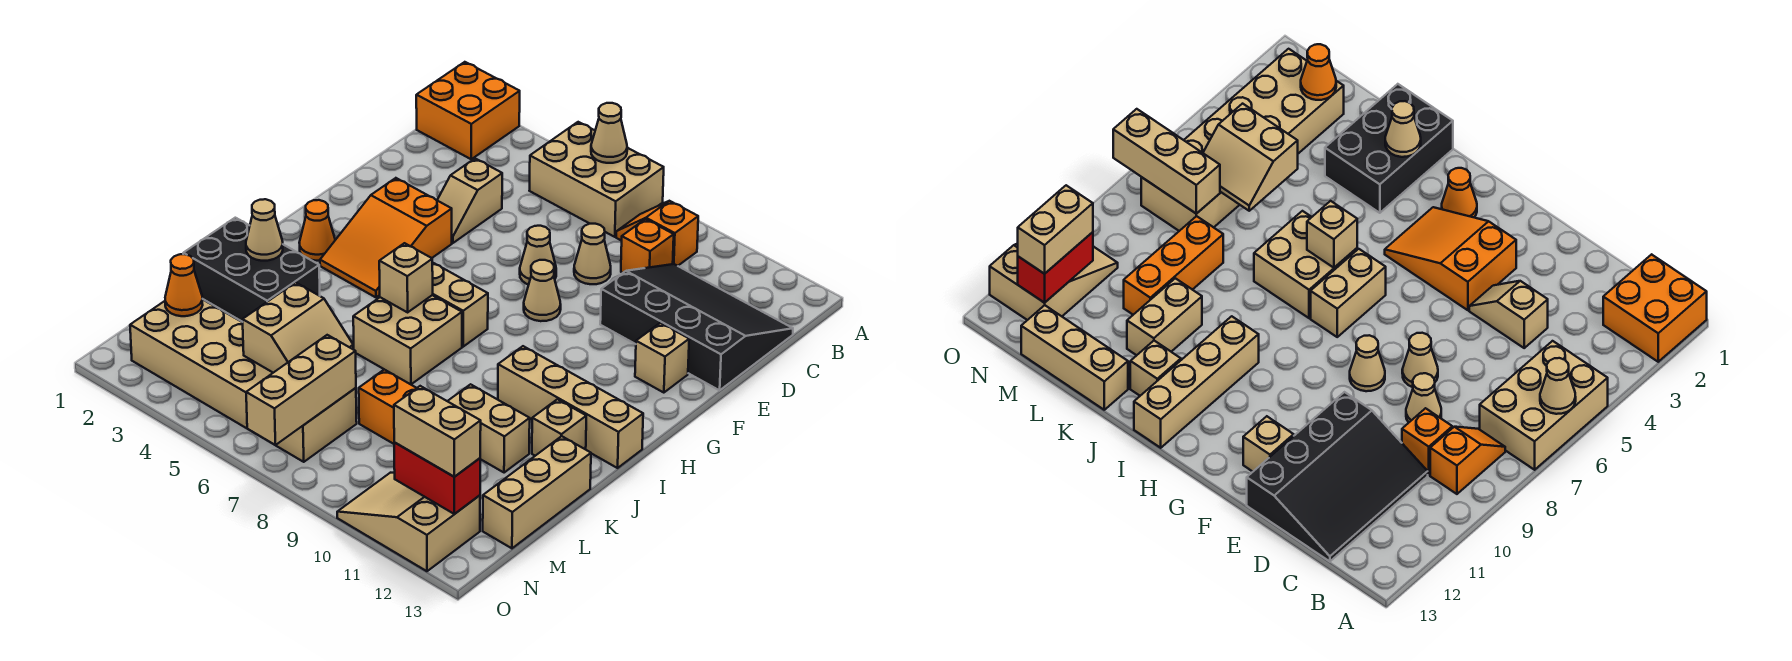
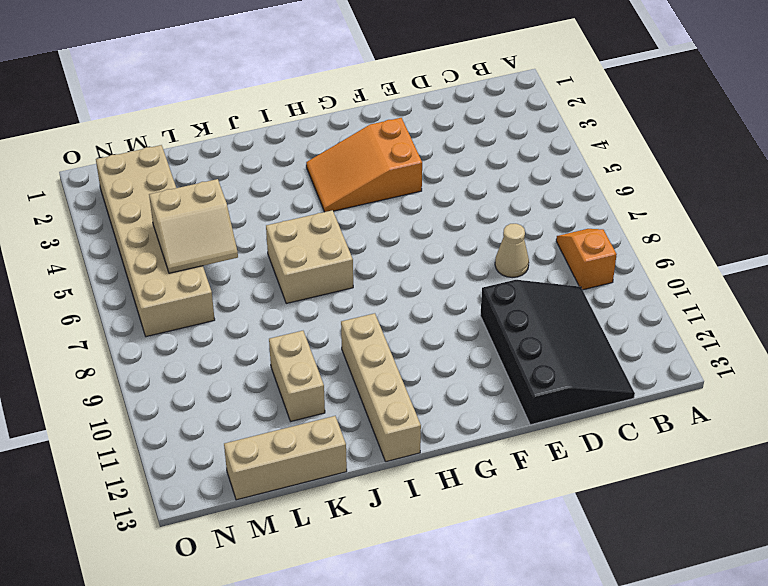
none -> orange 2x2 brick [416,62,520,159]
none -> tan 2x3 brick [529,122,664,237]
none -> orange 1x1 brick [621,219,674,273]
none -> tan 1x2 slope [437,159,502,243]

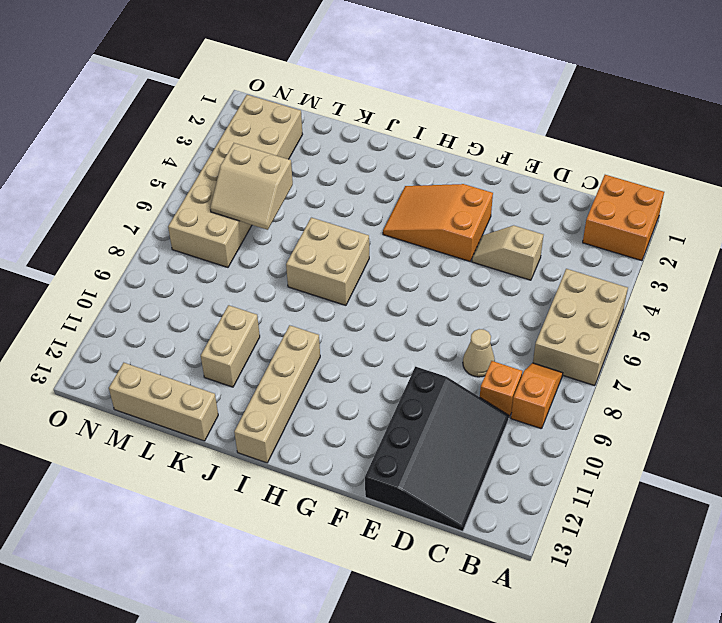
none -> tan 1x1 cone [520,226,556,285]
none -> tan 1x1 cone [524,260,561,321]
none -> tan 1x1 brick [635,323,689,393]
none -> orange 1x1 cone [299,200,335,261]

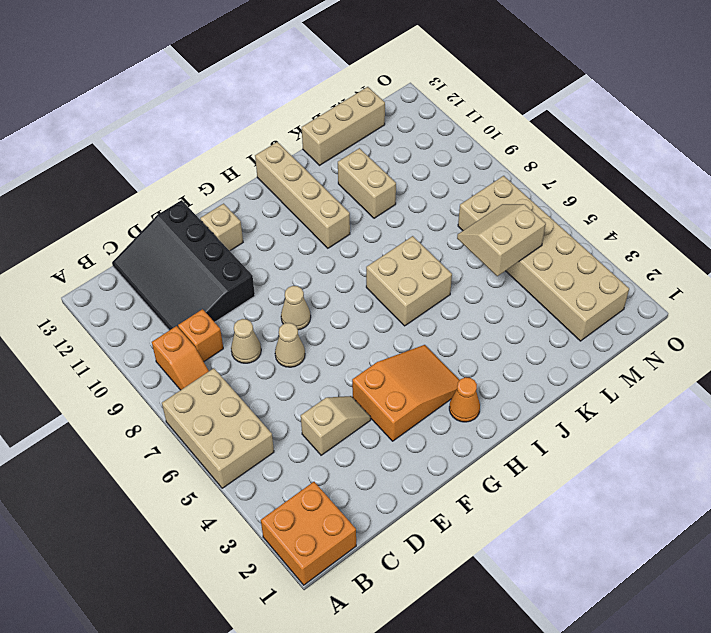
none -> tan 1x2 brick [432,262,488,347]
none -> black 2x3 brick [183,218,320,322]
none -> tan 1x1 brick [532,399,586,456]
none -> orange 1x3 brick [359,370,416,444]

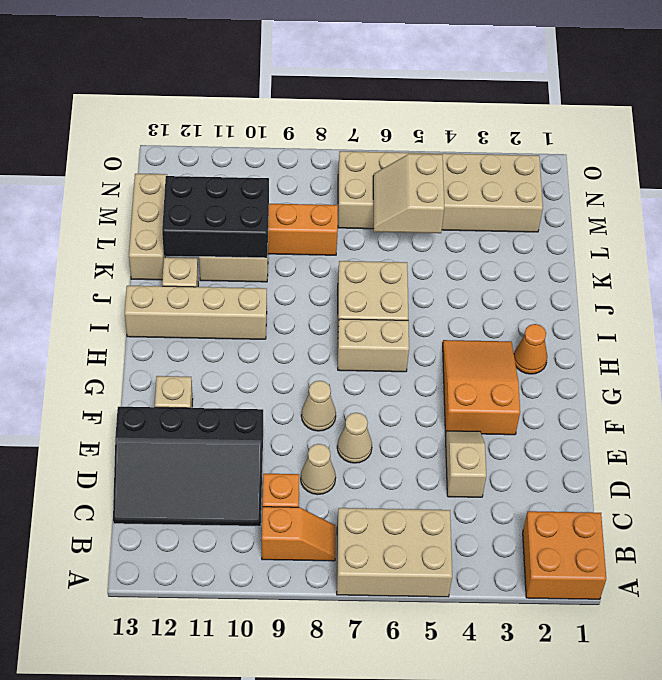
black 2x3 brick [162,176,269,258] -> black 2x3 brick moved to [183,218,320,322]
none -> tan 2x3 slope [337,473,480,571]
none -> tan 1x1 cone [591,103,627,163]
none -> tan 1x1 brick [379,243,433,312]
none -> tan 1x1 cone [246,199,283,261]

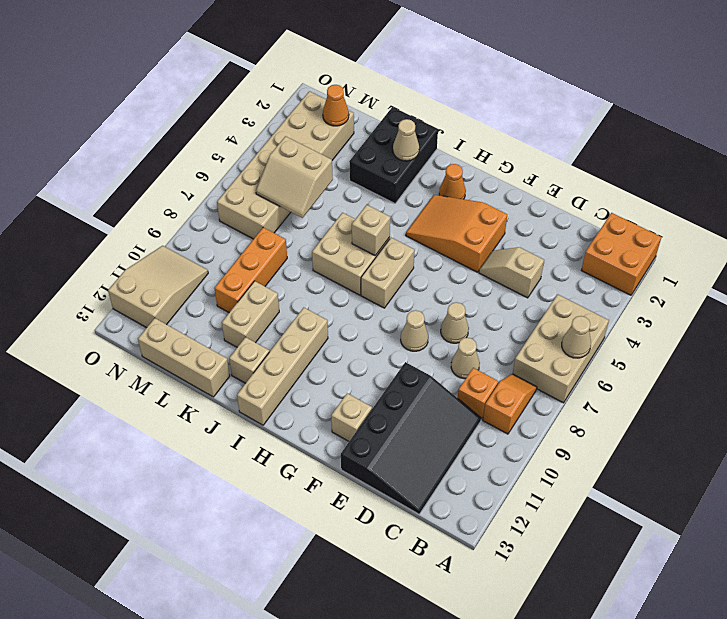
none -> tan 1x3 brick [246,335,356,445]
none -> red 1x2 brick [394,443,480,514]
none -> tan 1x2 brick [394,386,481,477]

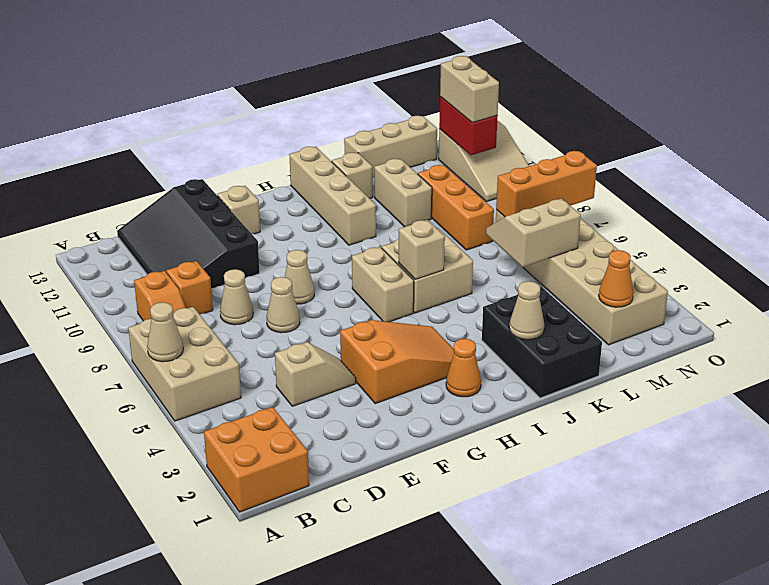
orange 1x3 brick [496,151,597,217] -> tan 1x3 brick [246,335,356,445]

